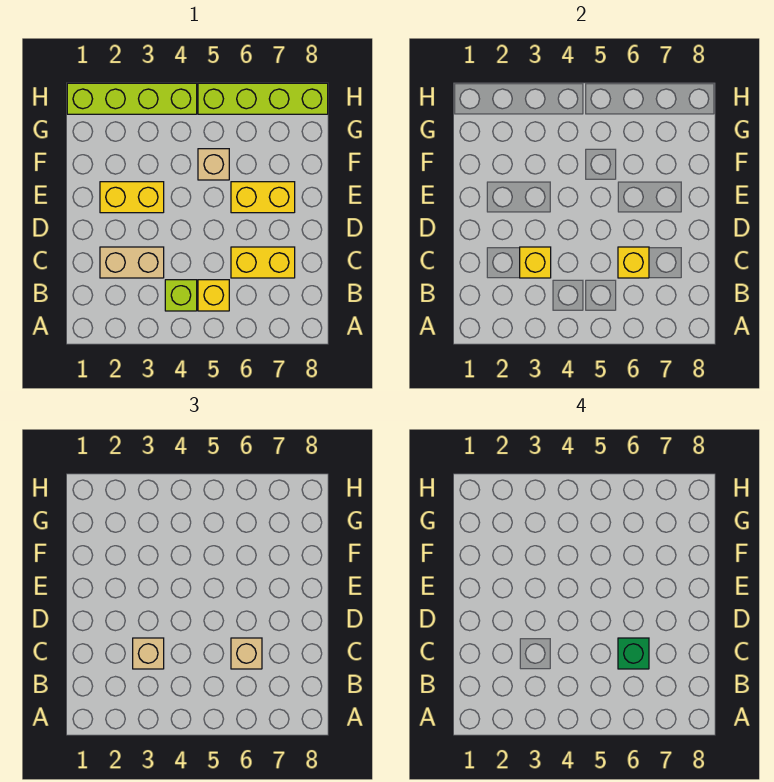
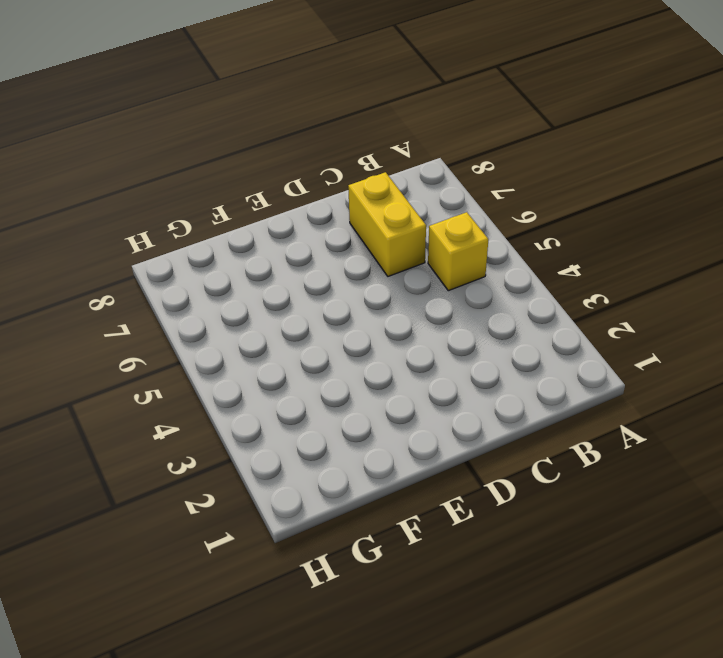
none -> lime 1x1 brick [165,280,197,311]
none -> tan 1x2 brick [100,247,164,278]
none -> yellow 1x2 brick [100,182,164,213]

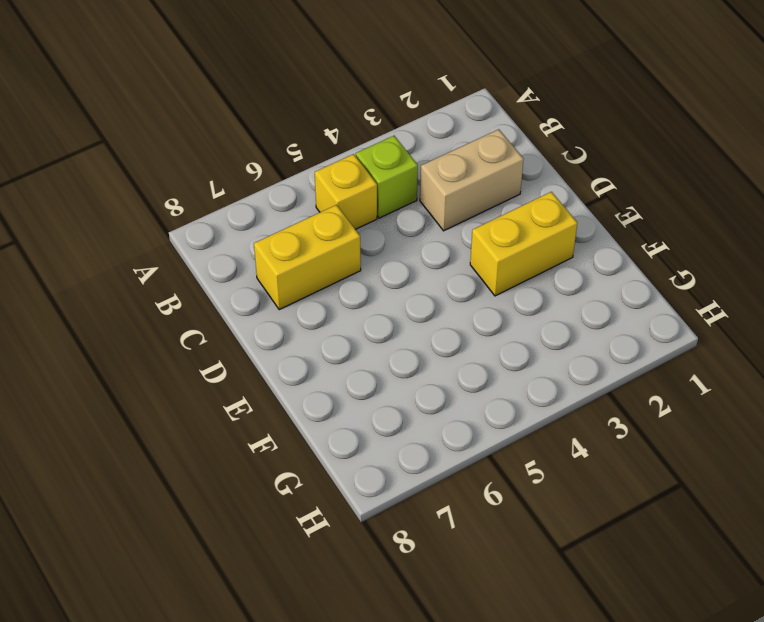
none -> yellow 1x2 brick [231,182,295,213]
none -> tan 1x1 brick [198,149,229,180]
none -> lime 1x4 brick [67,83,197,114]

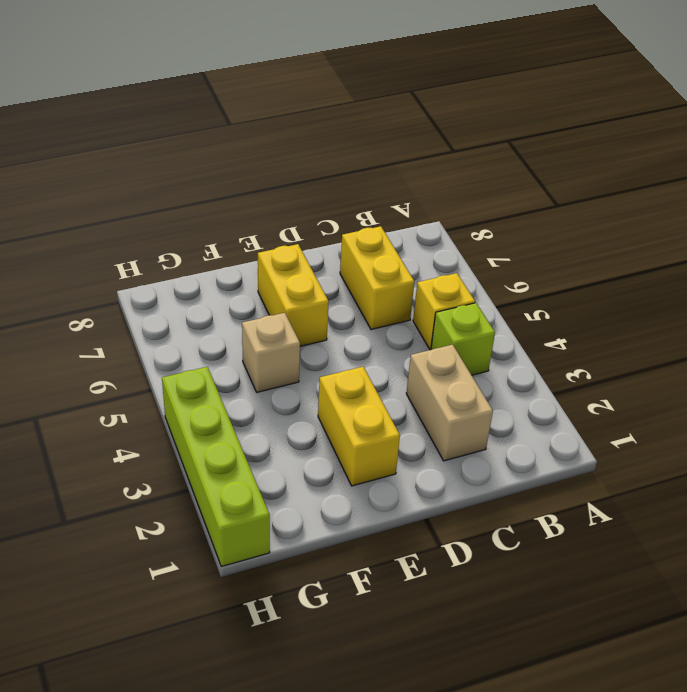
none -> lime 1x4 brick [198,83,328,114]
none -> yellow 1x1 brick [520,247,551,278]
none -> yellow 1x1 brick [618,247,649,278]

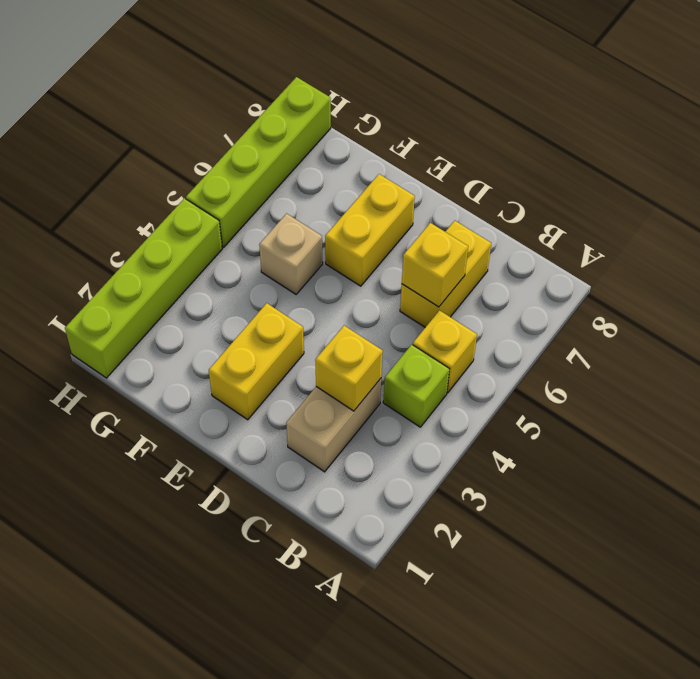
none -> tan 1x1 brick [133,638,164,669]
none -> tan 1x1 brick [231,638,262,669]
none -> green 1x1 brick [618,638,649,669]

